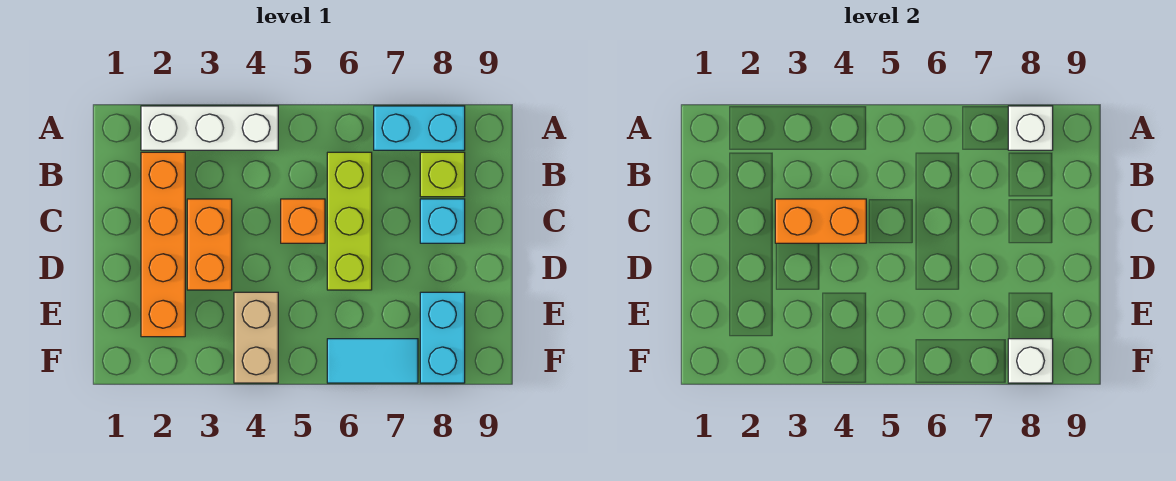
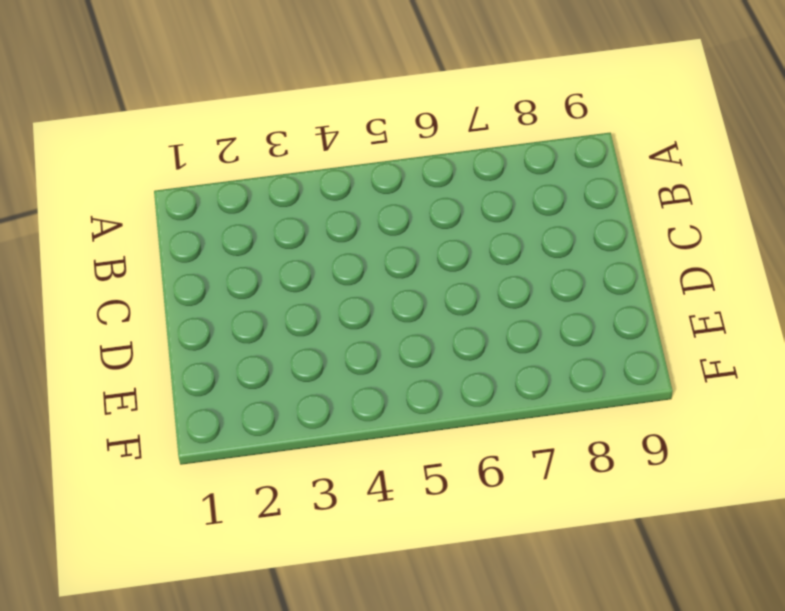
none -> white 1x3 brick [141,106,278,150]
none -> cyan 1x2 brick [374,106,465,150]
none -> orange 1x4 brick [141,152,185,337]

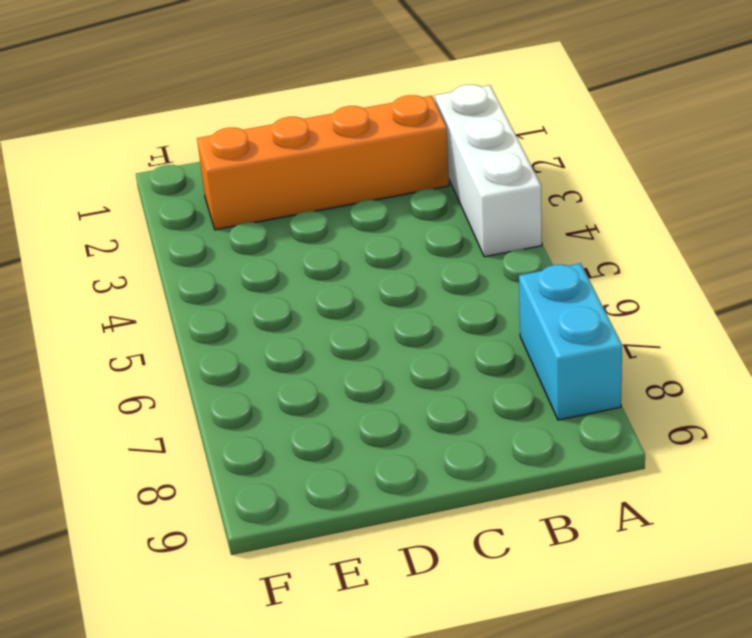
none -> lime 1x3 brick [327,152,372,290]
none -> lime 1x1 brick [420,152,465,197]
none -> orange 1x2 brick [187,199,232,290]

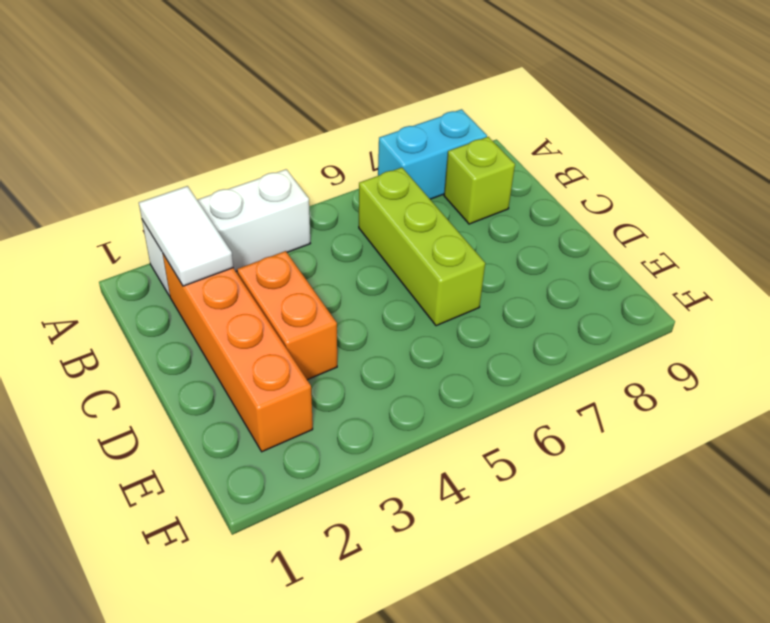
white 1x2 tile [139,186,233,286] -> none
none -> orange 1x1 brick [281,199,325,243]
none -> cyan 1x1 brick [420,199,465,243]
none -> tan 1x2 brick [234,292,278,383]

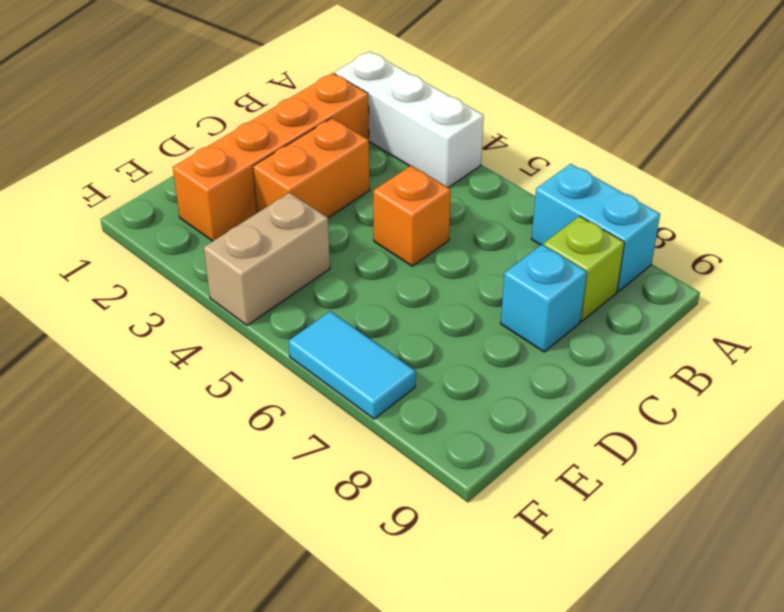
none -> lime 1x3 brick [327,152,372,290]
none -> cyan 1x2 brick [420,292,465,383]
none -> white 1x1 brick [1008,106,1053,150]

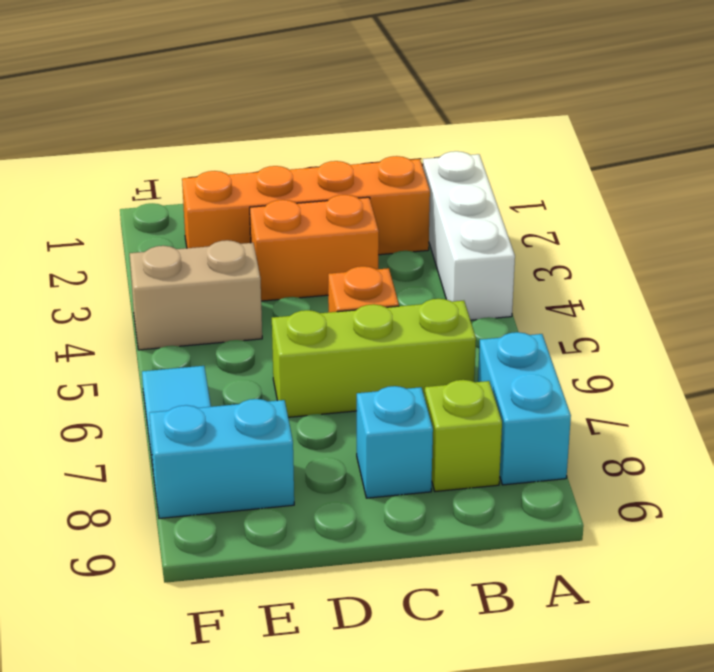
none -> white 1x1 brick [1008,106,1053,150]
none -> orange 1x2 brick [775,199,866,243]
none -> white 1x1 brick [1008,339,1053,383]

